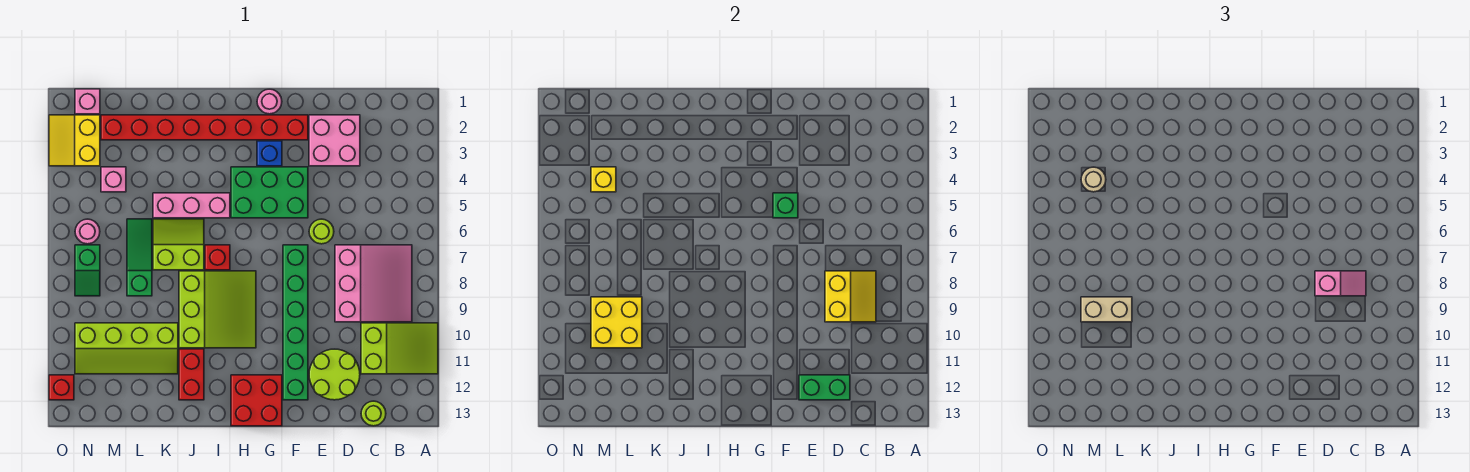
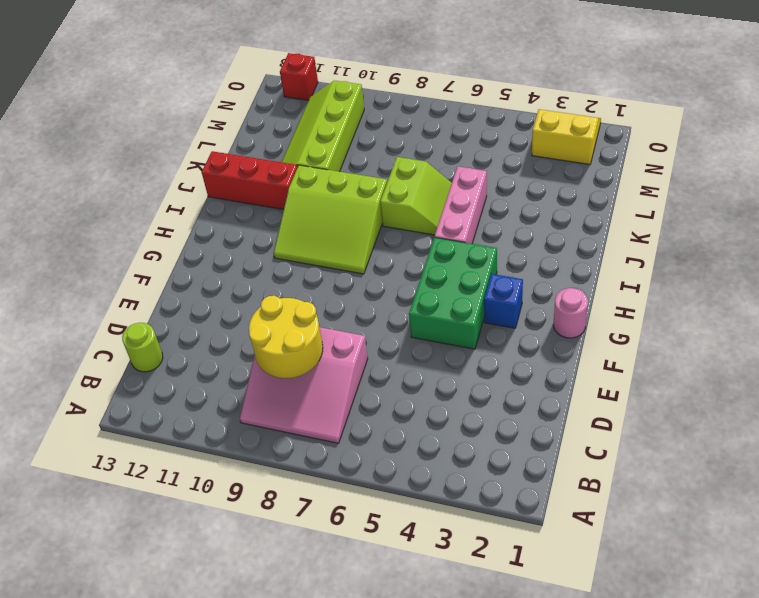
yellow 2x2 round brick [249,296,323,378] -> yellow 2x2 slope [825,271,876,322]
red 1x3 brick [202,151,298,210] -> red 1x2 brick [179,349,204,400]
none -> lime 2x3 slope [361,323,438,374]
none -> pink 2x2 brick [309,115,360,166]
none -> lime 2x2 round brick [309,349,360,400]
none -> lime 1x1 round brick [309,219,334,244]

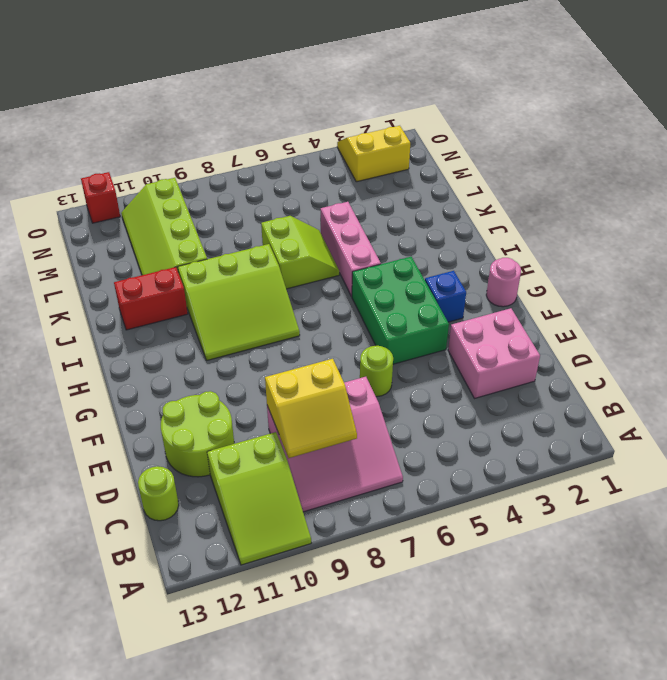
none -> red 1x8 brick [101,115,308,140]
none -> green 1x6 brick [283,245,308,400]
none -> red 2x2 brick [231,375,282,426]
none -> red 1x1 brick [205,245,230,270]

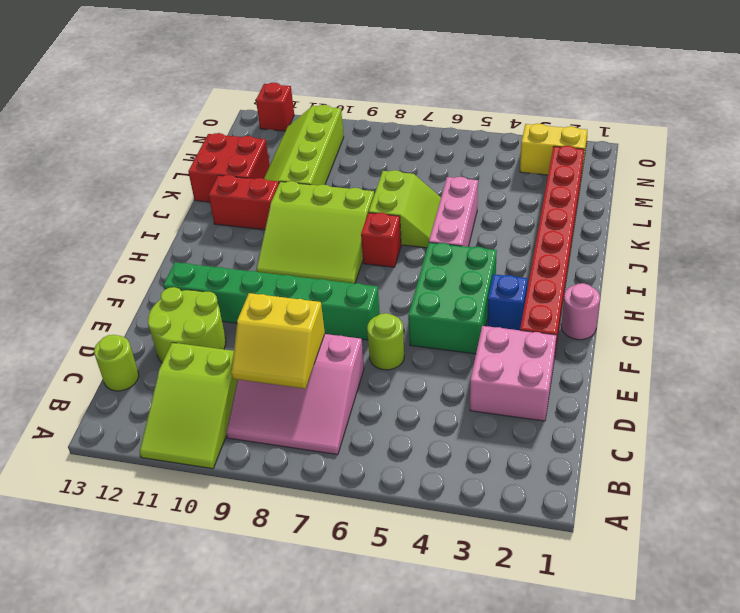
red 2x2 brick [188,133,270,202] -> red 2x2 brick moved to [231,375,282,426]
none -> green 1x3 slope [127,219,152,296]
none -> pink 1x1 brick [101,167,126,192]
none -> pink 1x1 brick [75,89,100,114]
none -> pink 1x1 round brick [75,219,100,244]

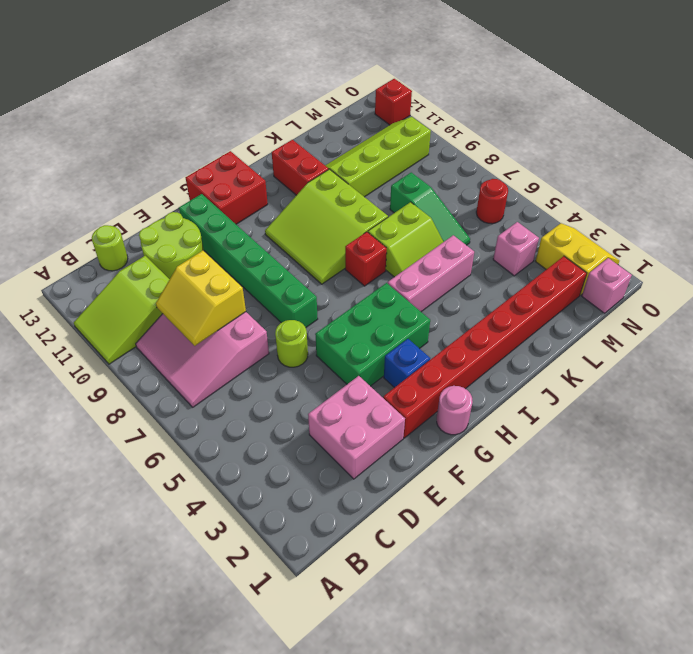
red 1x1 round brick [476,179,508,224] -> pink 1x1 round brick [75,219,100,244]
none -> green 1x2 slope [75,245,100,296]
none -> green 1x2 brick [799,375,850,400]
none -> green 1x1 brick [773,193,798,218]
none -> yellow 2x2 brick [591,297,642,348]

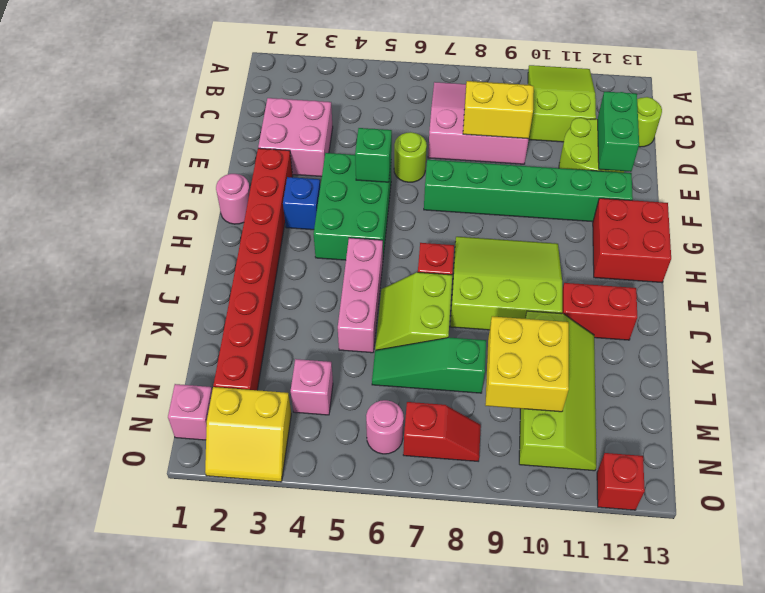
red 1x2 slope [403,402,481,461] -> green 1x2 slope [75,245,100,296]
none -> yellow 1x1 brick [591,167,616,192]
none -> pink 1x2 slope [1315,271,1366,296]
none -> tan 1x2 brick [1081,297,1132,322]
none -> tan 1x1 round brick [1081,167,1106,192]

